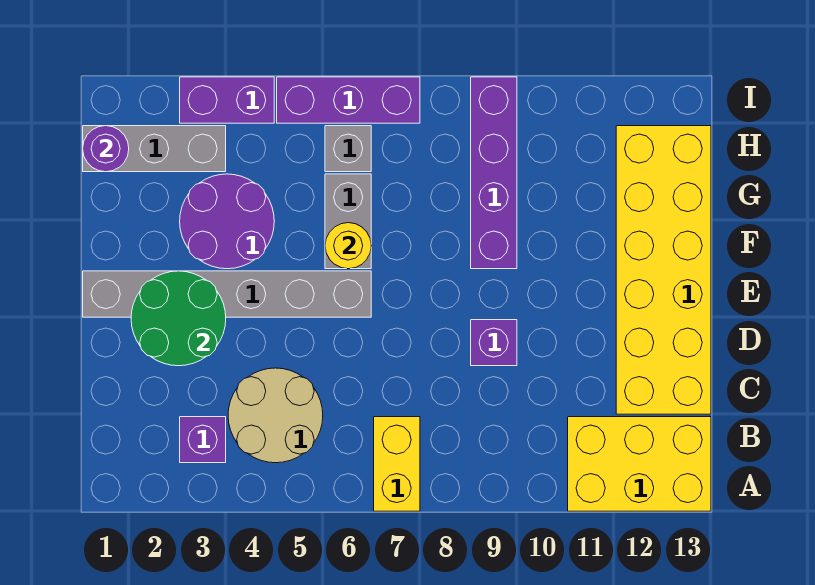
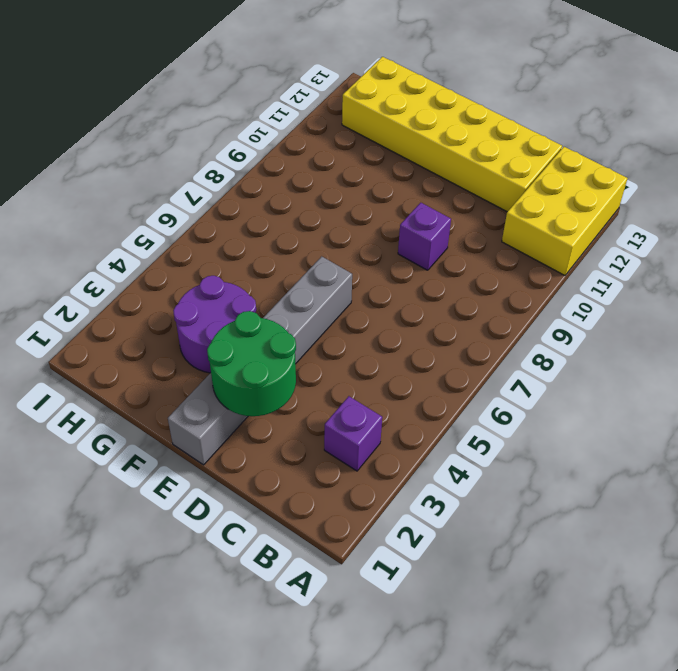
none -> yellow 1x2 brick [374,417,420,511]
none -> tan 2x2 round brick [228,368,323,463]
none -> grey 1x2 brick [325,174,371,269]

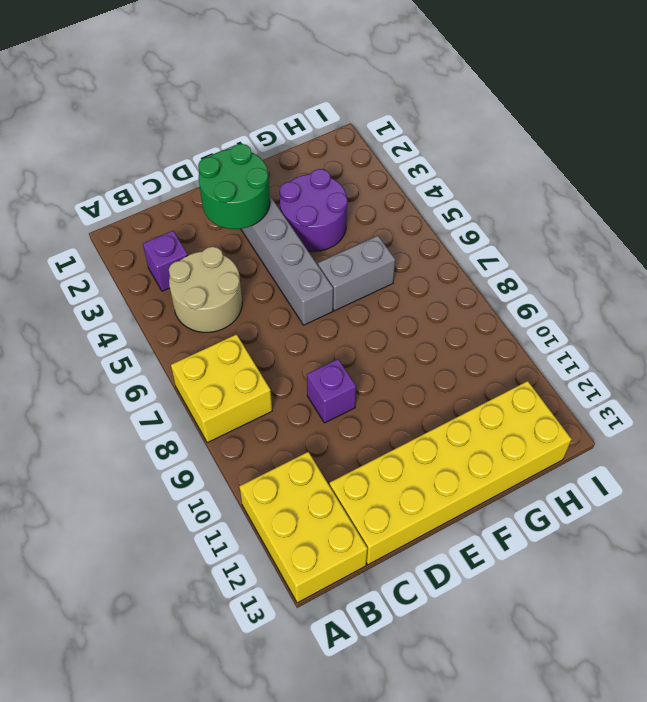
yellow 2x2 brick [171,334,272,443] -> yellow 1x2 brick [374,417,420,511]
none -> purple 1x4 brick [471,77,517,269]
none -> grey 1x3 brick [83,126,226,172]
none -> grey 1x1 brick [325,126,371,172]

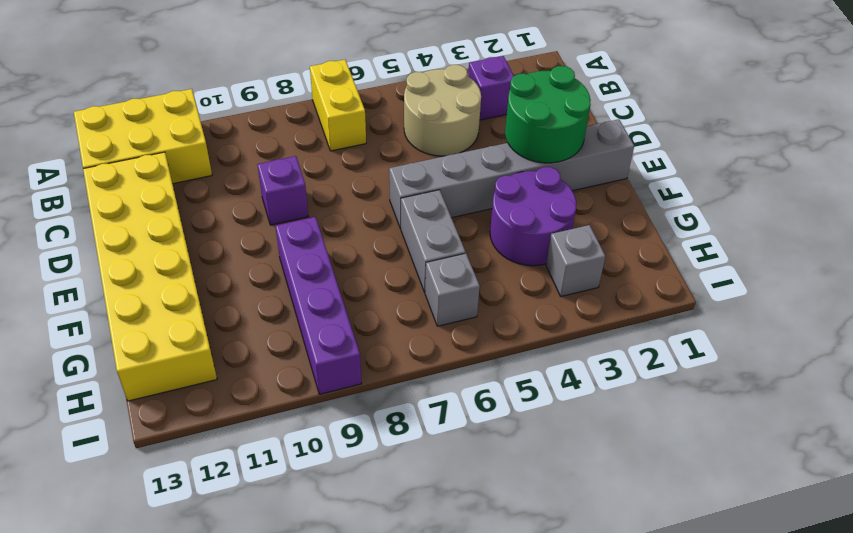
grey 1x1 brick [546,225,605,296] -> grey 1x3 brick [83,126,226,172]
none -> purple 1x2 brick [180,77,274,123]
none -> purple 1x3 brick [277,77,420,123]
none -> yellow 1x1 round brick [325,223,371,269]

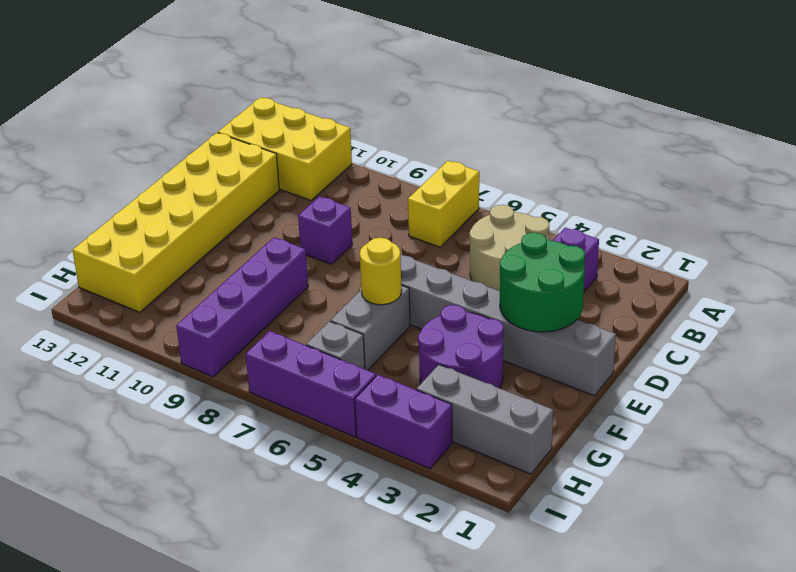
none -> purple 1x1 round brick [83,126,129,172]

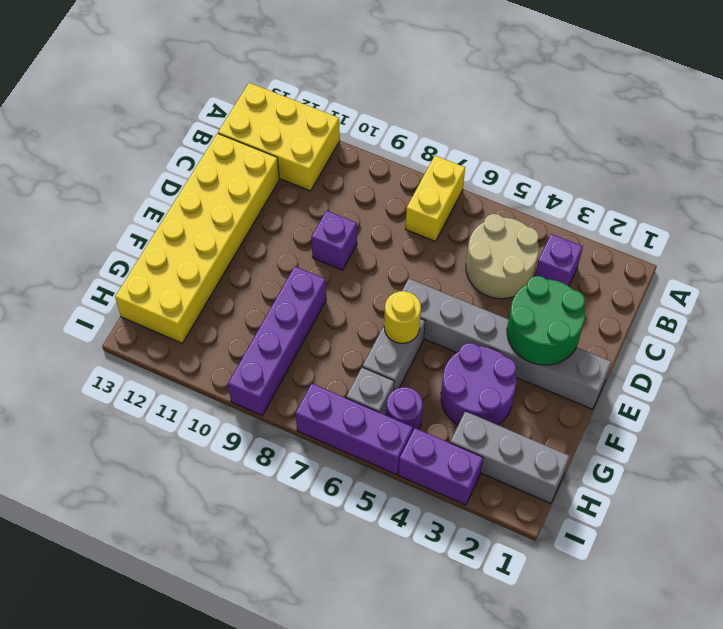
purple 1x1 round brick [386,387,423,430] -> purple 1x1 round brick moved to [83,126,129,172]

